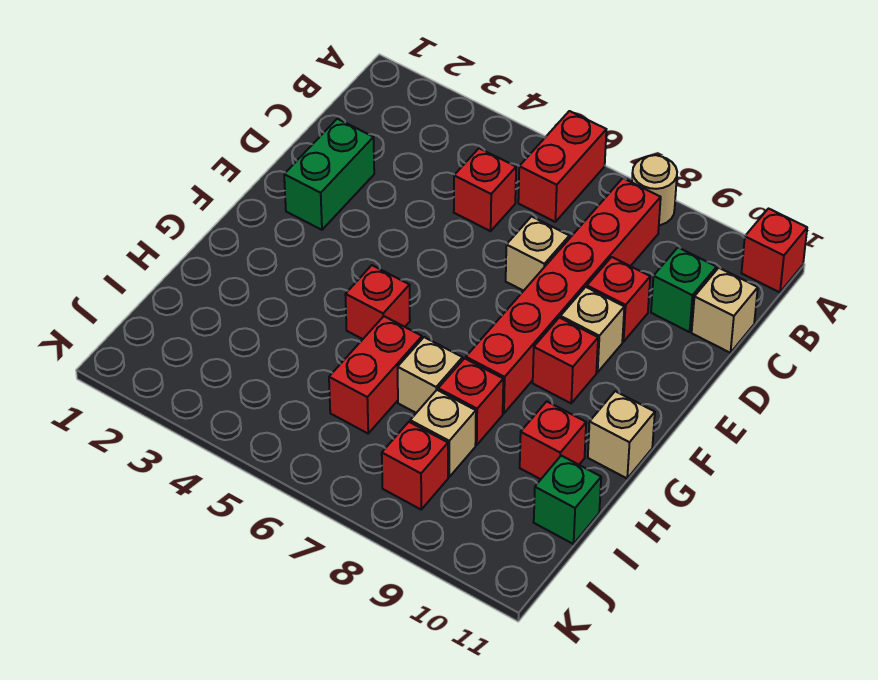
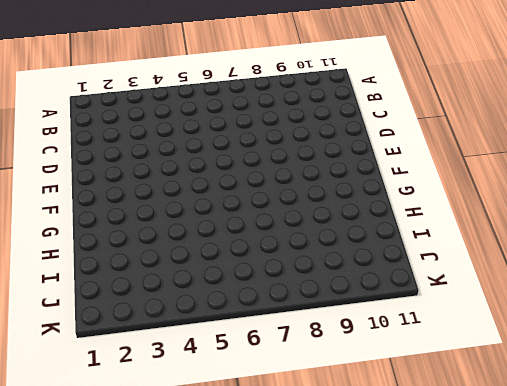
none -> red 1x2 brick [518,111,606,222]
none -> tan 1x1 round brick [632,155,677,225]
none -> red 1x1 brick [741,209,807,292]

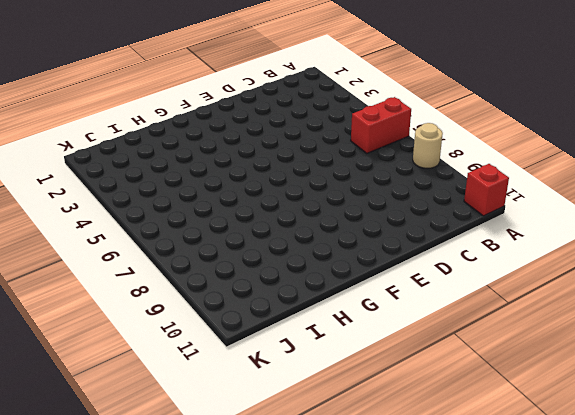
none -> red 1x6 brick [466,178,661,413]
none -> red 1x1 brick [454,148,516,231]
none -> green 1x1 brick [651,248,717,332]

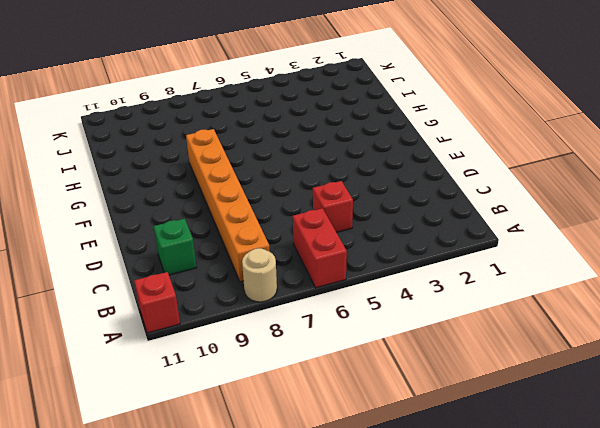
orange 1x6 brick [186,129,270,282] -> red 1x6 brick [466,178,661,413]
none -> tan 1x1 brick [692,268,758,353]
none -> green 1x2 brick [284,119,374,230]
none -> tan 1x1 brick [506,217,569,291]

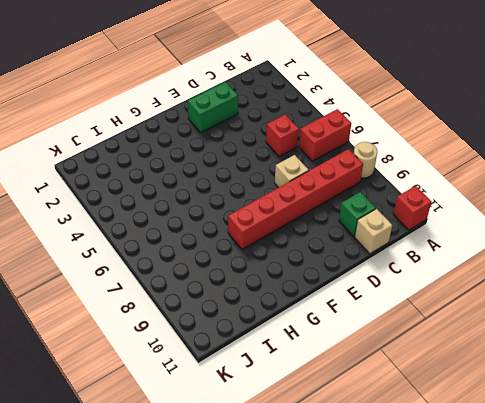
none -> red 1x1 brick [587,257,650,342]
none -> tan 1x1 brick [560,287,624,372]
none -> red 1x1 brick [533,317,598,403]

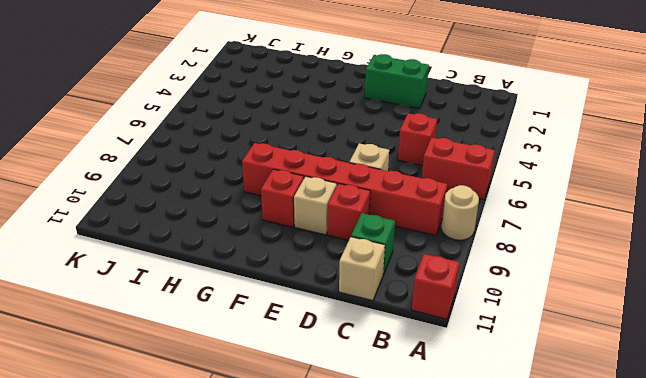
none -> red 1x1 brick [345,265,410,339]
none -> tan 1x1 brick [588,391,655,478]
none -> red 1x2 brick [329,316,422,433]

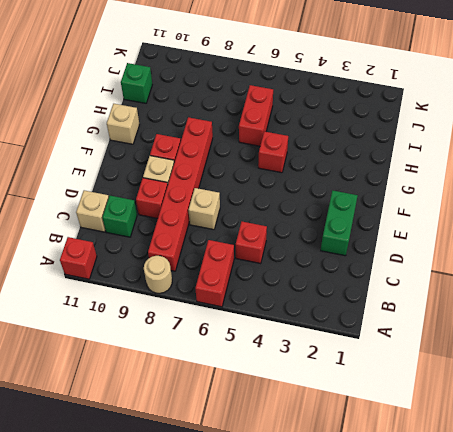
none -> tan 1x1 brick [398,337,463,413]
none -> red 1x1 brick [438,358,503,445]
none -> red 1x1 brick [520,401,586,479]

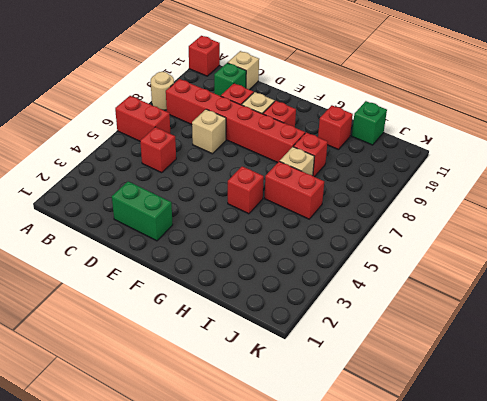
none -> tan 1x1 brick [588,391,655,478]
none -> tan 1x1 brick [410,390,476,477]
none -> red 1x1 brick [382,422,448,509]

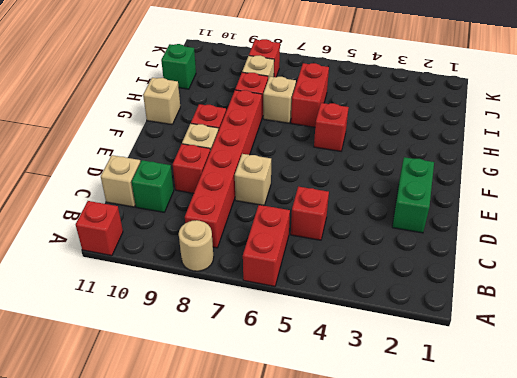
none -> red 1x1 brick [520,401,586,479]

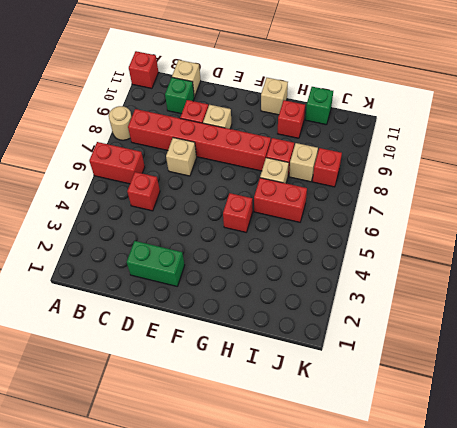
none -> red 1x1 brick [533,317,598,403]

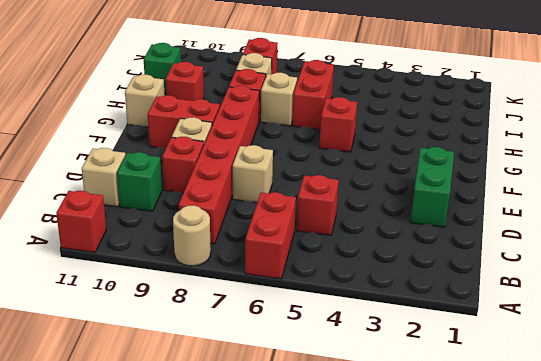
red 1x2 brick [148,95,220,148] -> red 1x1 brick [533,317,598,403]

